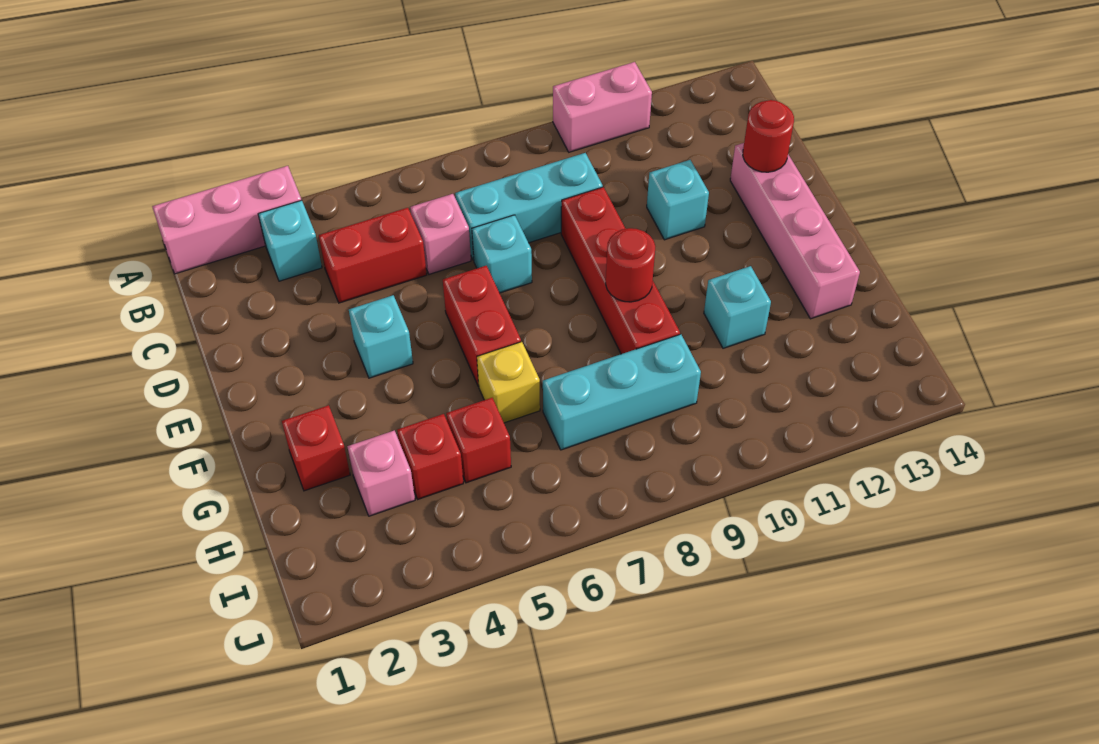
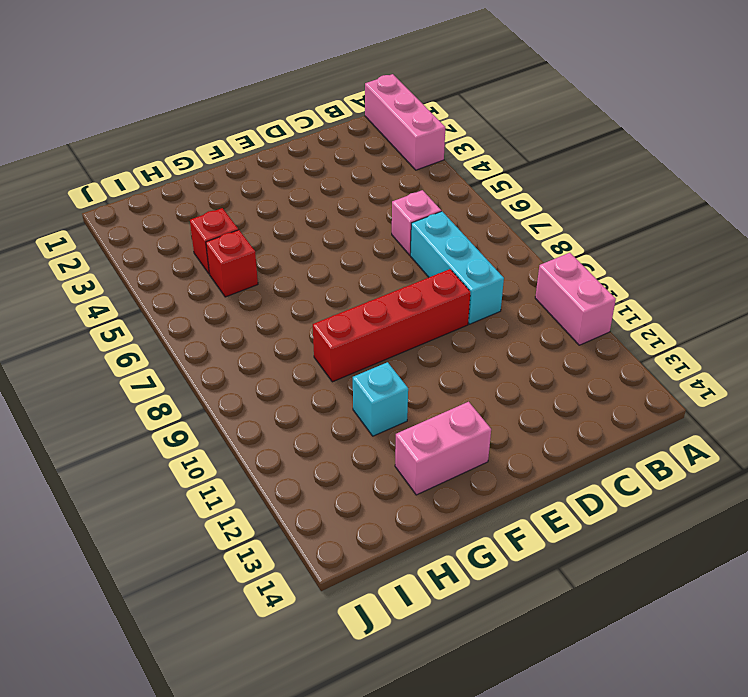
pink 1x2 brick [395,402,491,495] -> pink 1x4 brick [730,143,860,319]
none -> cyan 1x1 brick [258,200,322,281]
none -> red 1x2 brick [319,208,427,303]
none -> cyan 1x1 brick [472,215,532,293]

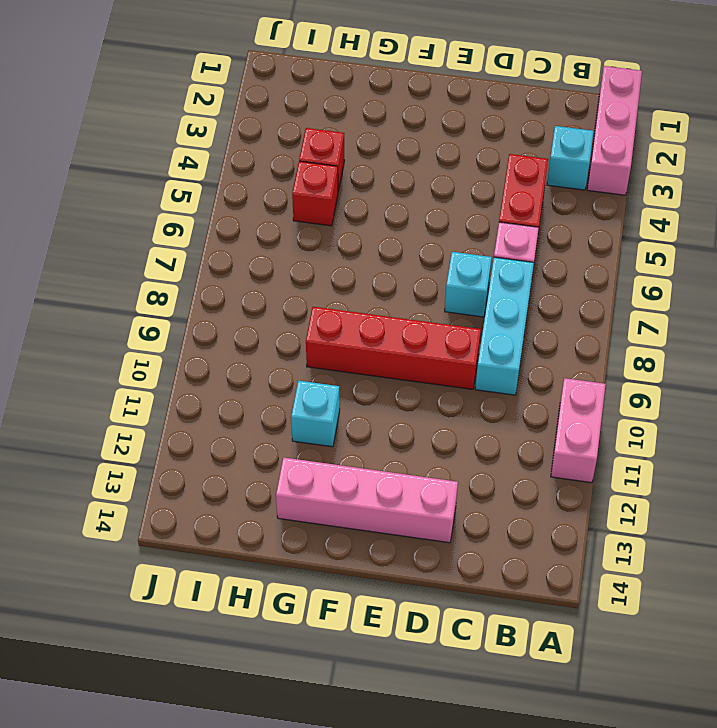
none -> cyan 1x1 brick [647,160,709,240]
none -> cyan 1x1 brick [349,295,413,378]
none -> red 1x2 brick [443,266,521,386]

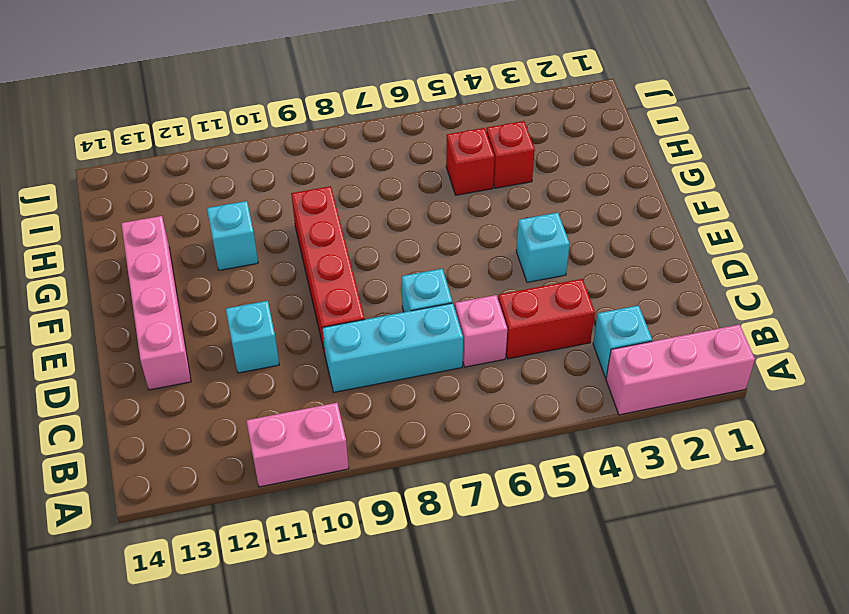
none -> red 1x2 brick [443,266,521,386]
none -> red 1x1 brick [282,405,350,491]
none -> yellow 1x1 brick [477,342,540,423]

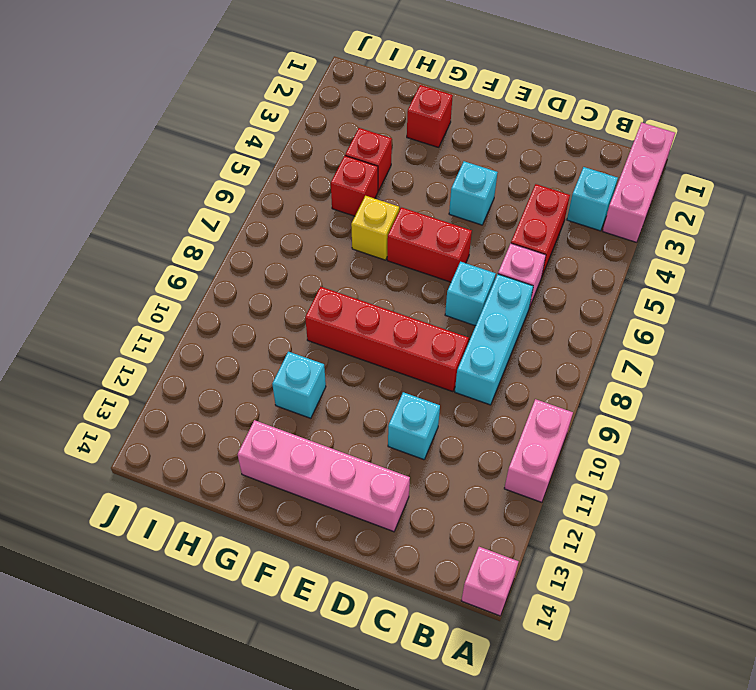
pink 1x1 brick [461,547,519,616] -> pink 1x1 brick moved to [347,430,415,516]
none -> cyan 1x3 brick [543,334,701,450]
none -> red 1x1 round brick [743,100,794,172]
none -> red 1x1 round brick [606,228,655,302]

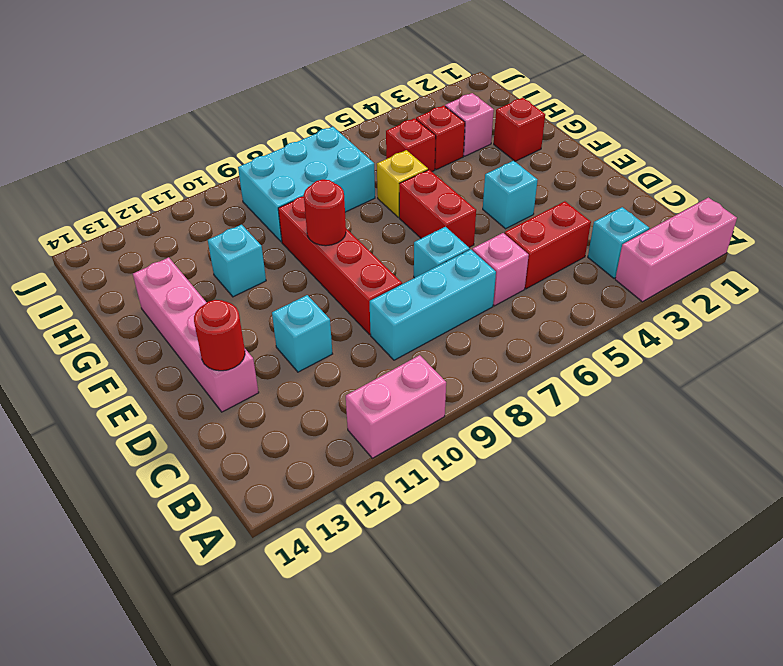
cyan 2x3 brick [238,127,375,242] -> cyan 1x3 brick [543,334,701,450]

